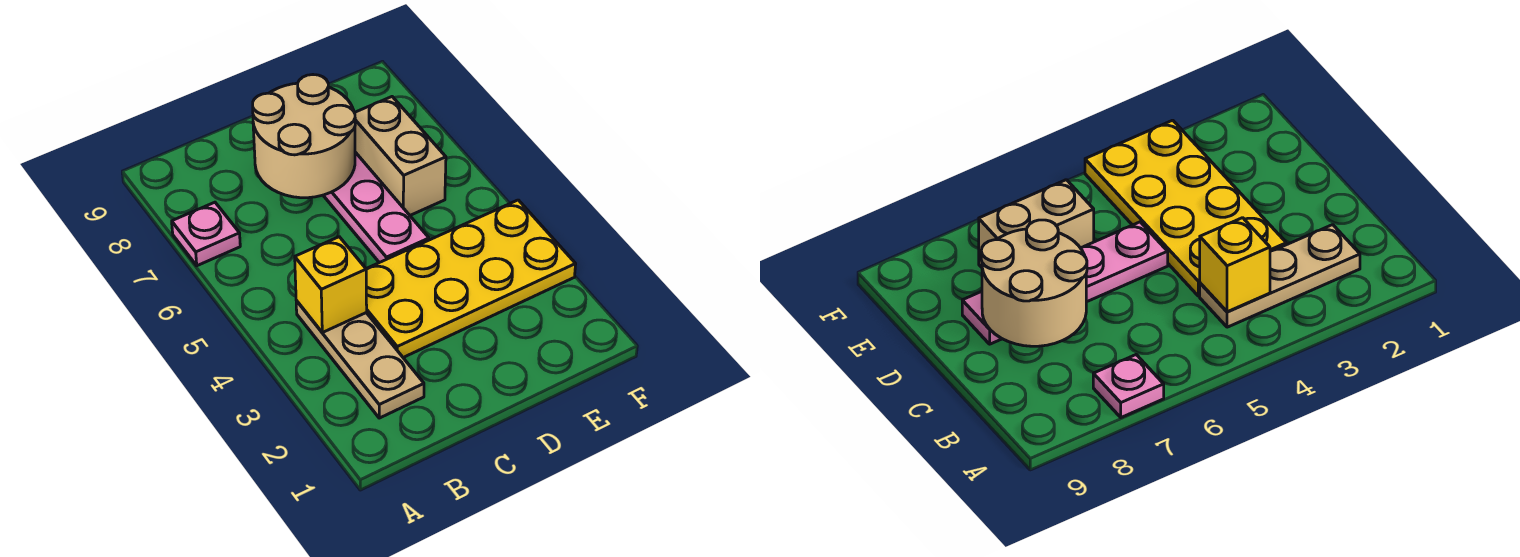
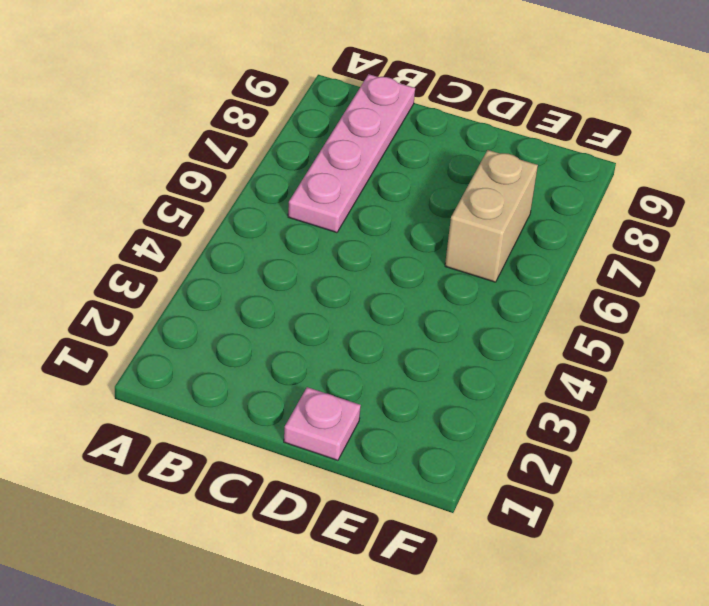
pink 1x4 plate [288,74,415,233] -> pink 1x4 plate moved to [323,152,429,263]
pink 1x1 plate [284,387,361,460] -> pink 1x1 plate moved to [172,202,240,266]
none -> tan 1x3 plate [296,301,424,418]
none -> yellow 2x4 plate [366,200,576,357]

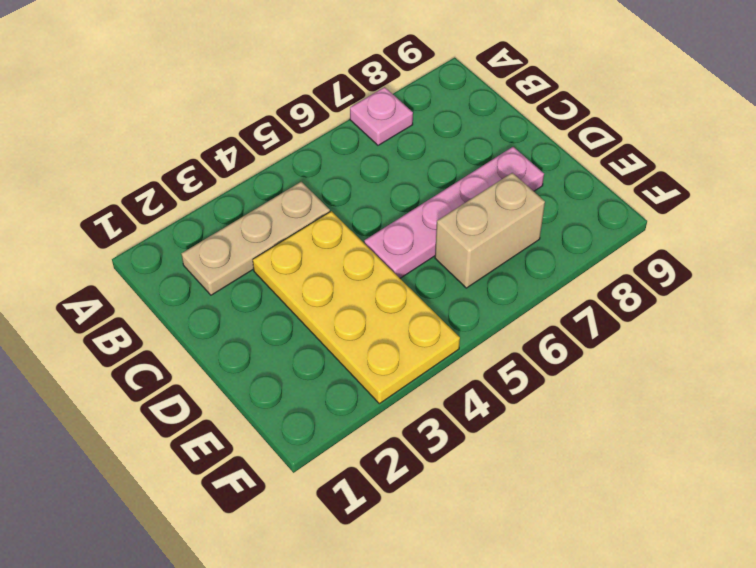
none -> yellow 1x1 brick [295,237,367,332]
none -> tan 2x2 round brick [253,75,355,198]

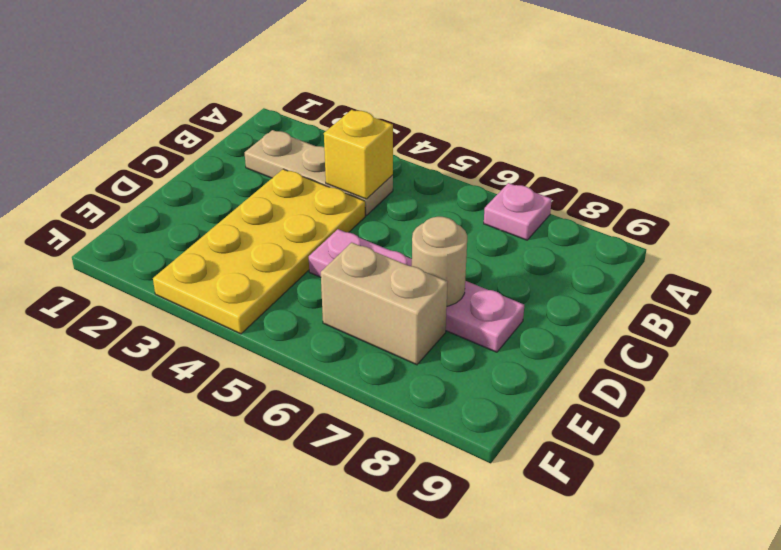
tan 1x1 round brick [412,217,467,306] -> tan 2x2 round brick [253,75,355,198]

